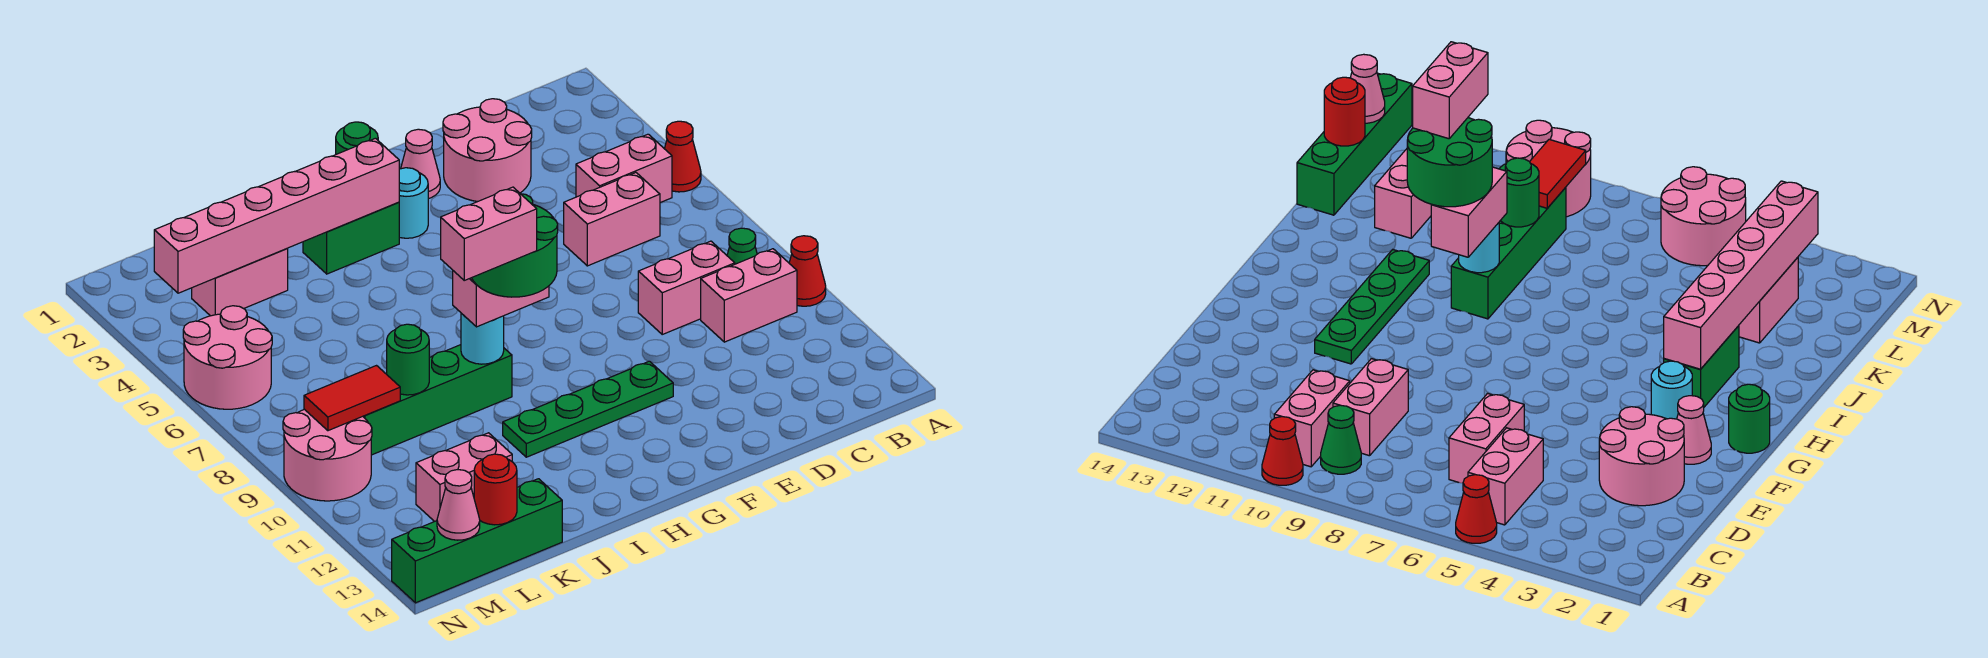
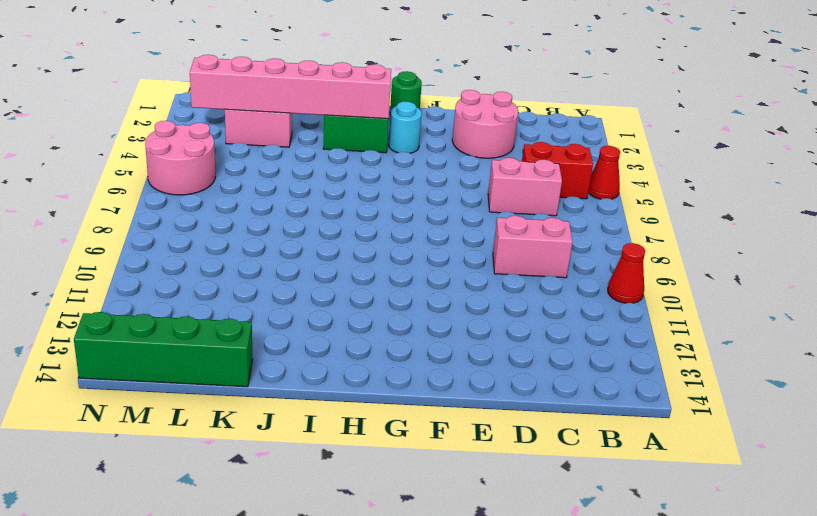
red 1x2 brick [522,142,593,199] -> pink 1x2 brick [576,134,672,203]
none -> green 1x1 cone [727,228,757,264]
none -> pink 1x2 brick [701,249,797,342]
none -> pink 1x1 cone [401,129,440,199]

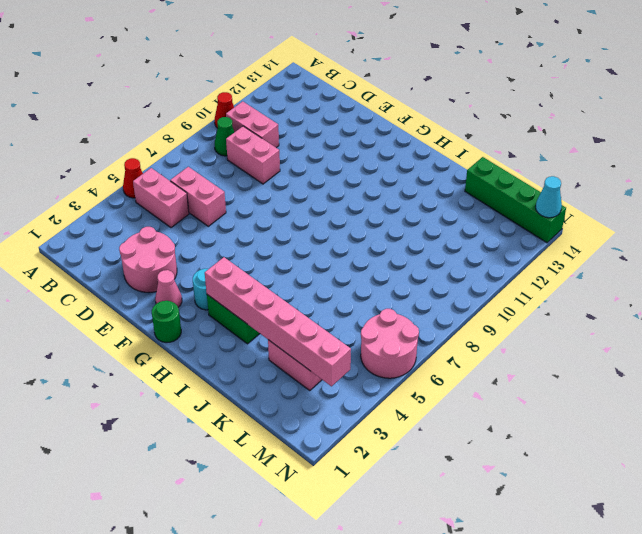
cyan 1x1 cone [536,176,562,218] -> none
none -> green 1x4 plate [503,361,673,457]
none -> green 1x4 brick [363,345,512,455]
none -> pink 1x2 brick [416,433,512,522]

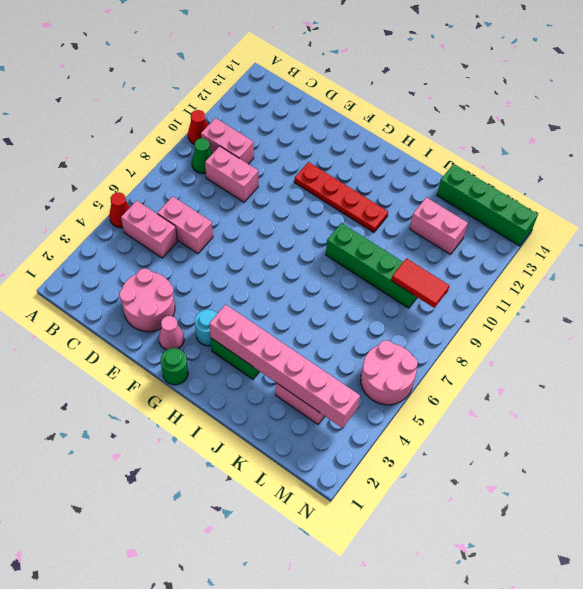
red 1x4 plate [294,162,388,232] -> green 1x4 plate [503,361,673,457]
none -> pink 2x2 round brick [283,409,372,501]
none -> cyan 1x1 round brick [461,313,504,364]
none -> green 1x1 round brick [387,324,429,395]

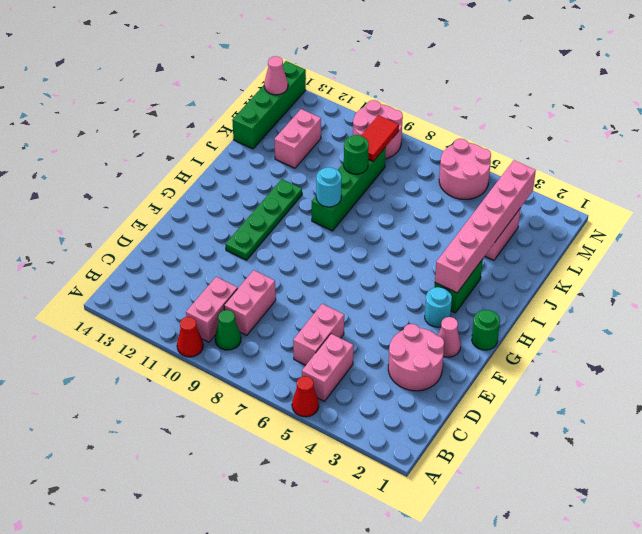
none -> red 1x1 round brick [474,454,517,525]
none -> pink 1x2 brick [453,271,549,327]
none -> green 2x2 round brick [472,194,558,297]

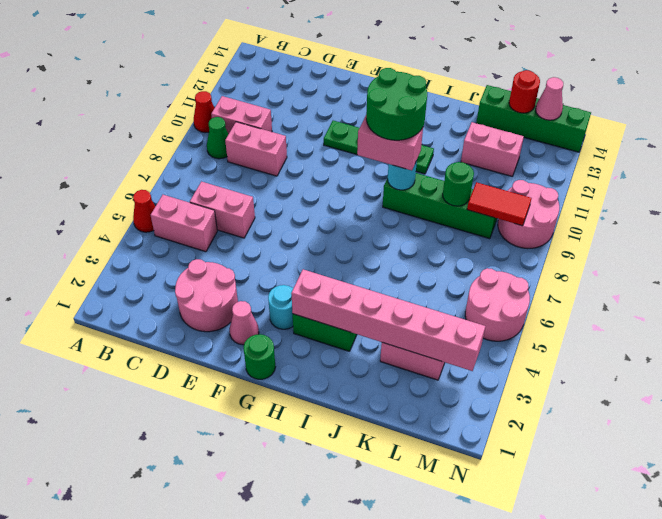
none -> pink 1x2 brick [441,187,537,280]

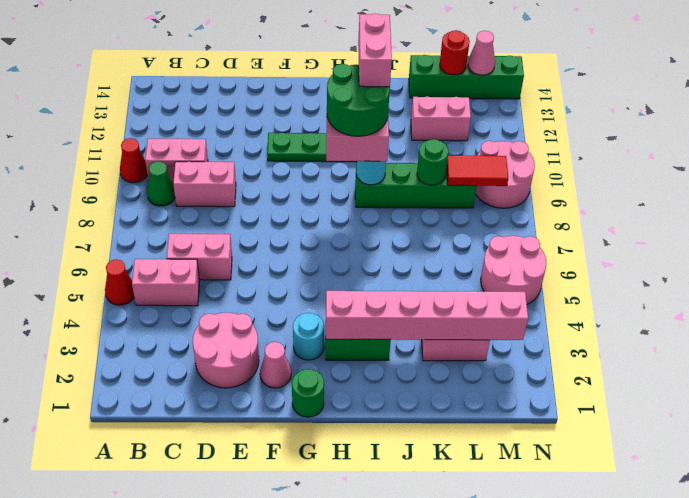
pink 1x2 brick [358,14,392,87] -> pink 1x2 brick turned to [441,187,537,280]

